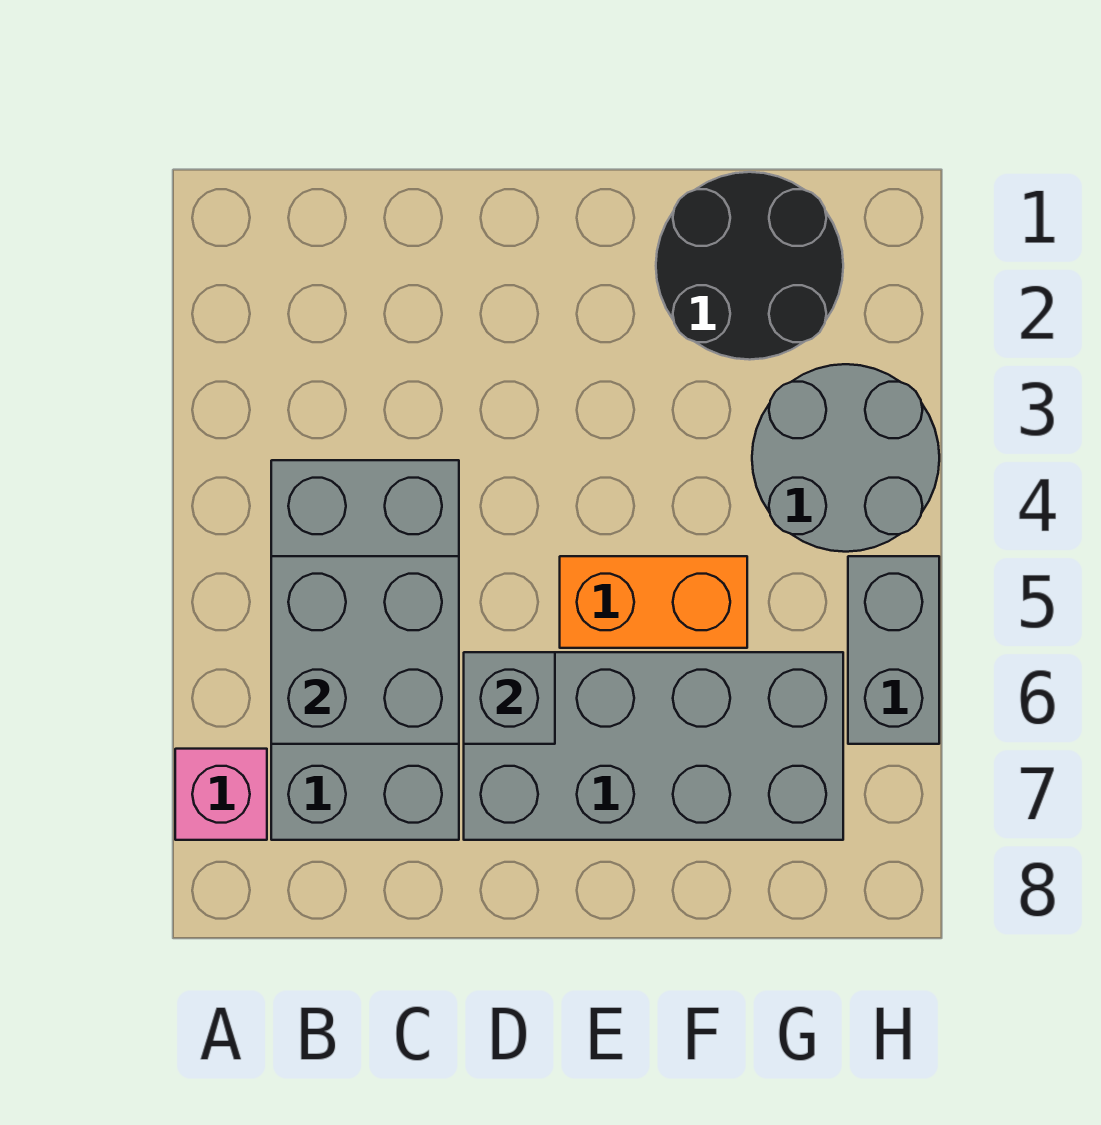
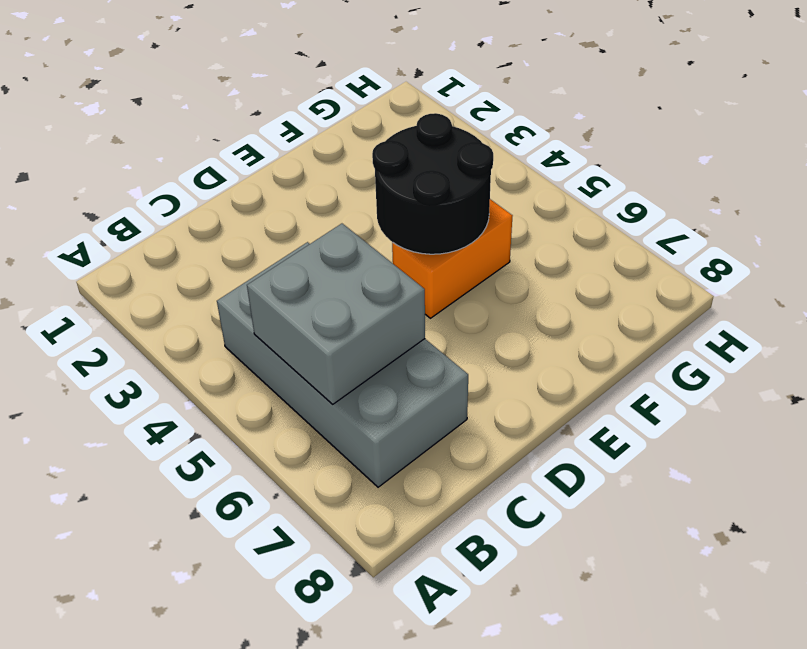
black 2x2 round brick [372,113,493,254] -> black 2x2 round brick moved to [656,172,843,360]
none -> pink 1x1 brick [175,749,267,840]
none -> grey 2x4 brick [464,652,843,840]

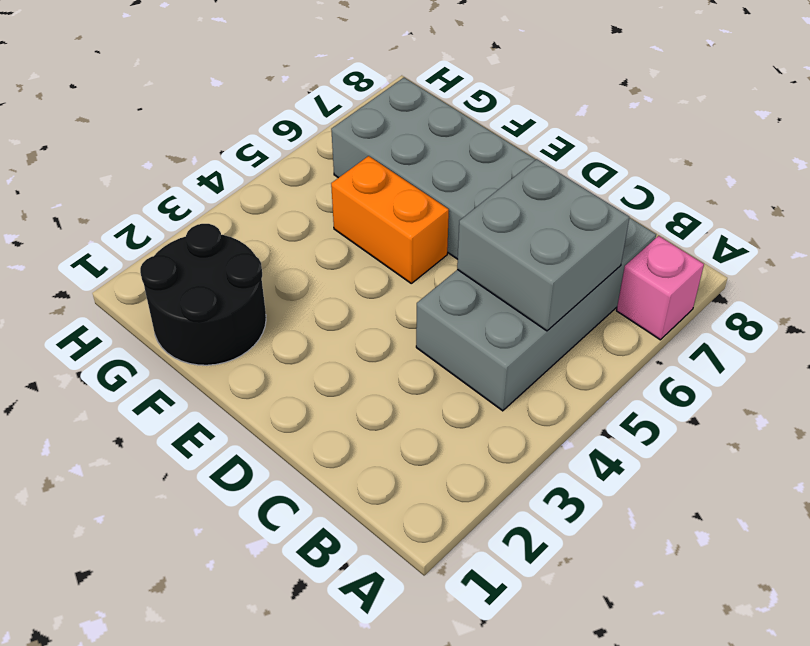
none -> grey 2x2 round brick [752,364,939,552]
none -> grey 1x2 brick [848,556,939,744]

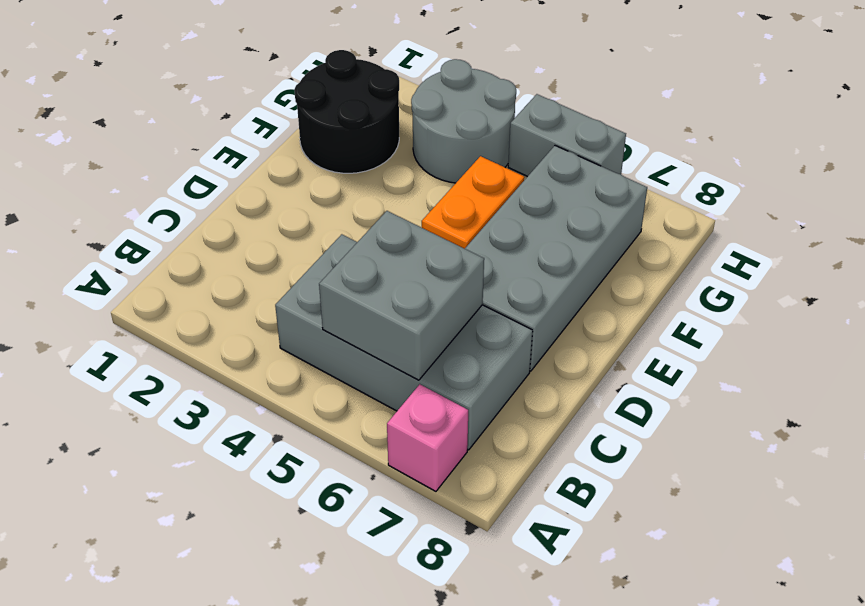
none -> grey 1x1 brick [464,652,555,744]

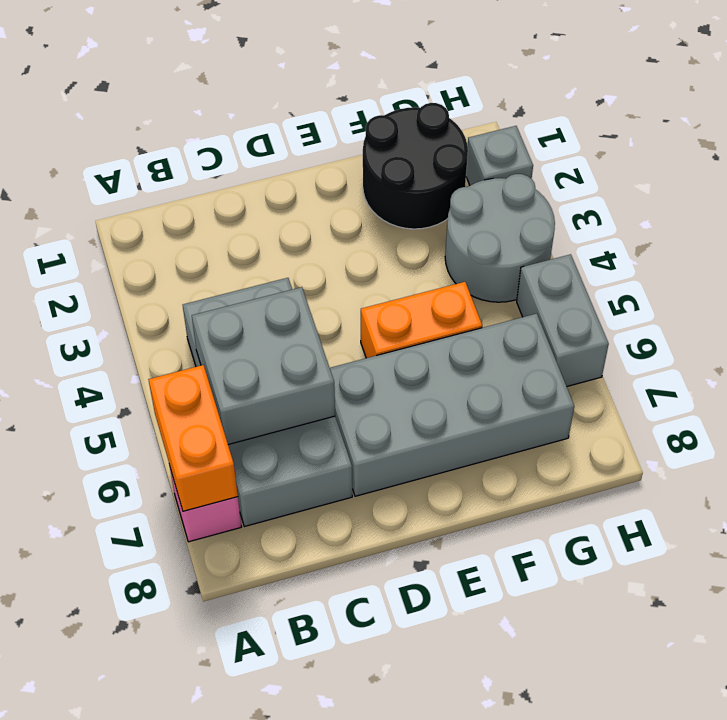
orange 1x2 brick [148,365,238,511] -> none
grey 1x1 brick [466,126,533,185] -> grey 1x1 brick moved to [464,652,555,744]

